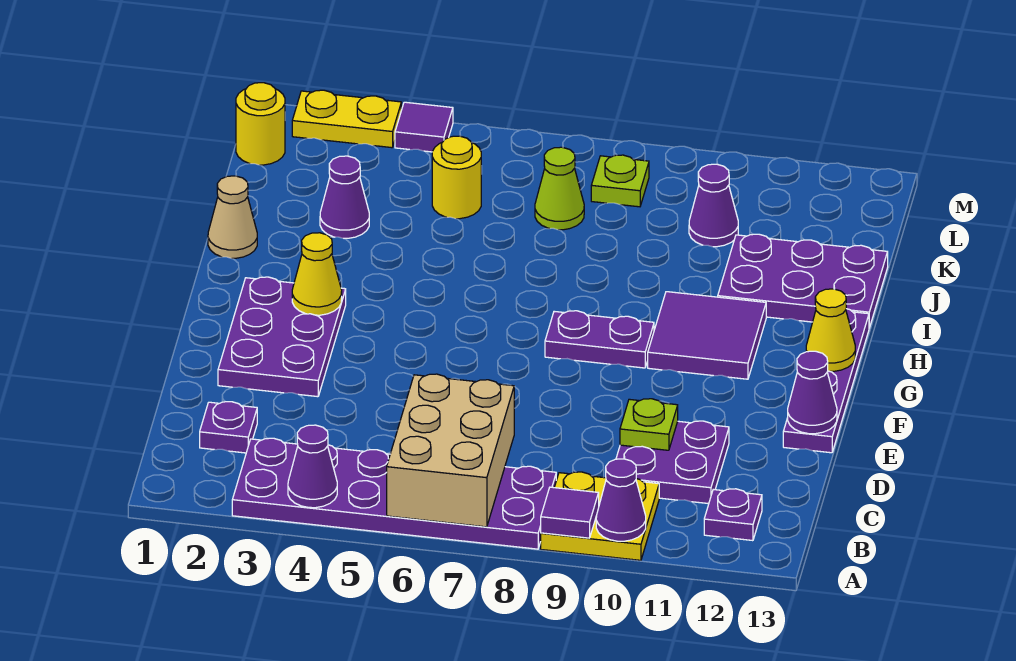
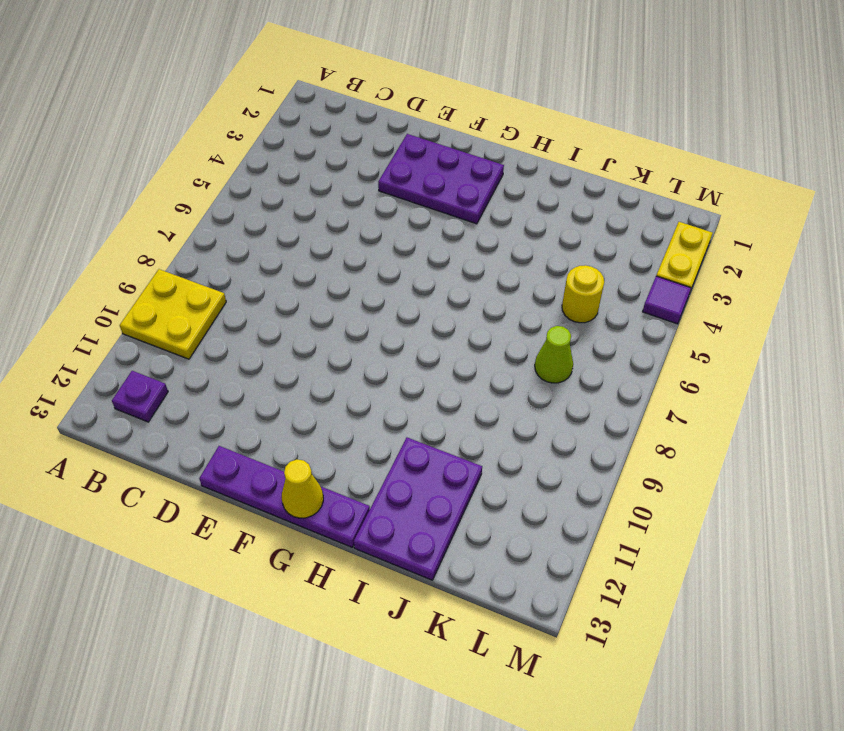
none -> purple 2x6 plate [232,438,556,549]
none -> purple 1x1 plate [200,402,257,453]
none -> purple 2x2 plate [616,421,729,504]

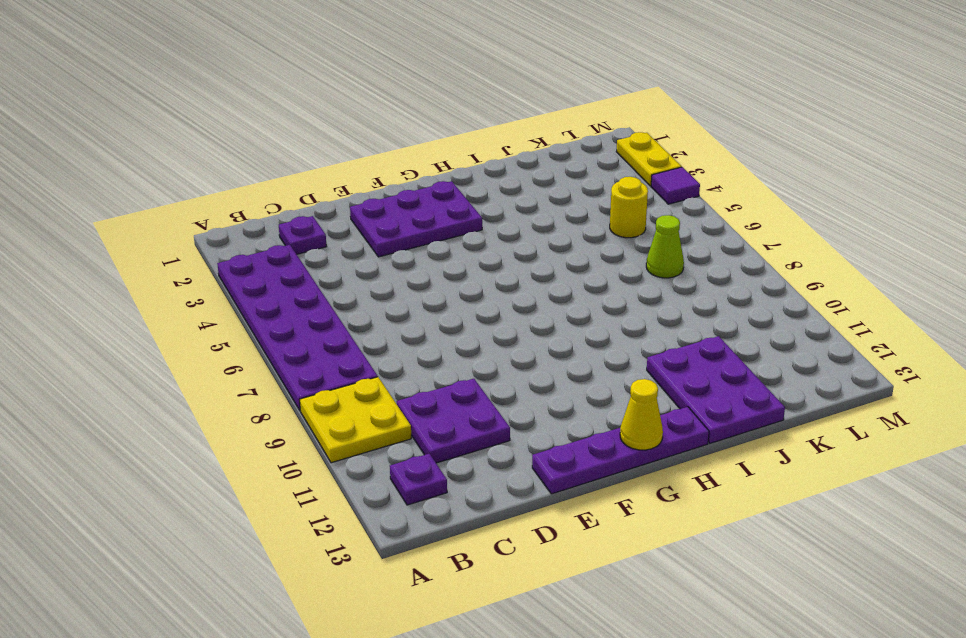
none -> purple 1x2 plate [545,311,654,368]
none -> purple 2x2 tile [648,292,766,379]
none -> tan 1x1 cone [208,176,257,258]

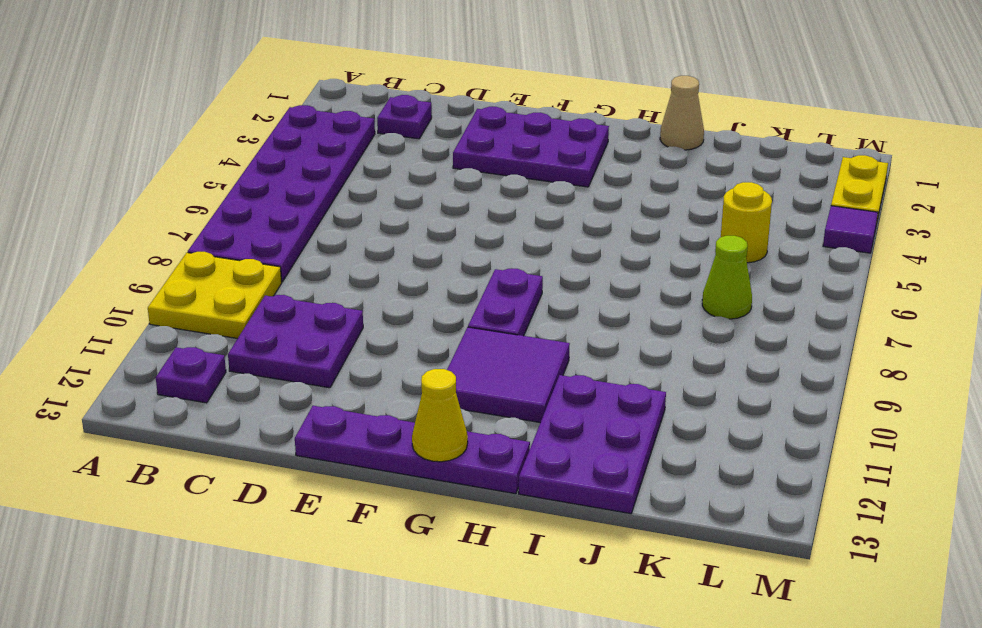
none -> purple 1x1 cone [320,156,369,238]
none -> purple 1x1 cone [689,164,738,247]
none -> yellow 1x1 round brick [236,83,285,165]

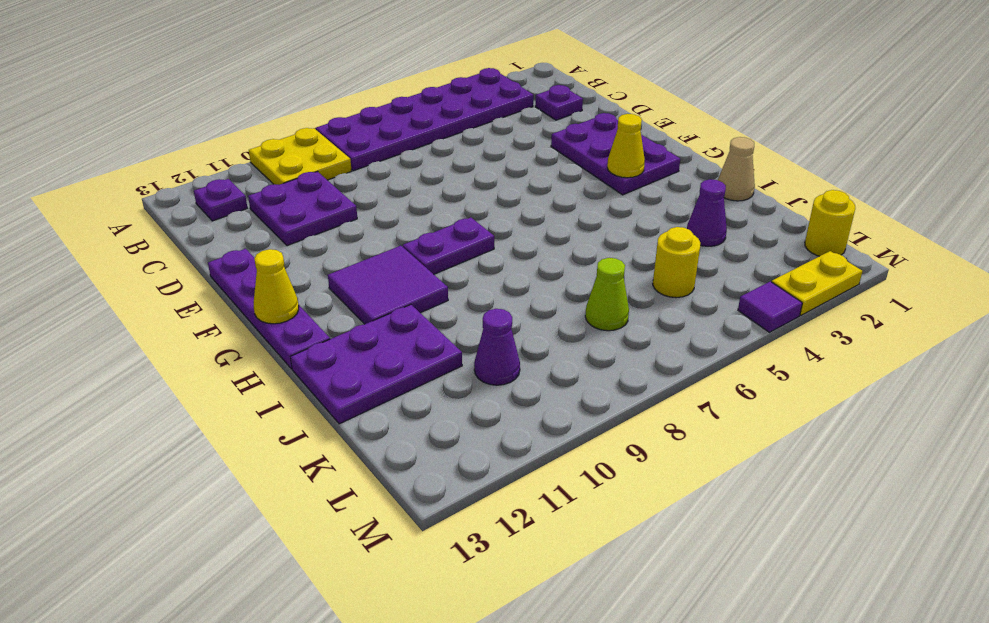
none -> lime 1x1 plate [591,155,649,207]
none -> purple 1x1 cone [288,425,337,508]
none -> tan 2x3 brick [387,374,514,527]

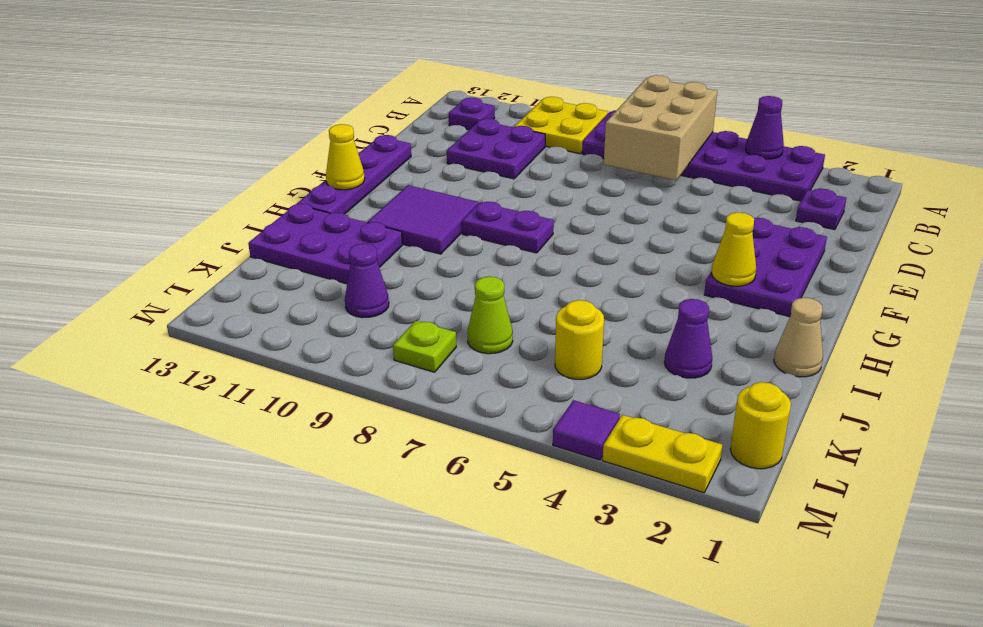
none -> purple 1x1 tile [541,487,599,538]
none -> purple 1x1 cone [596,459,646,541]
none -> lime 1x1 plate [620,399,678,450]

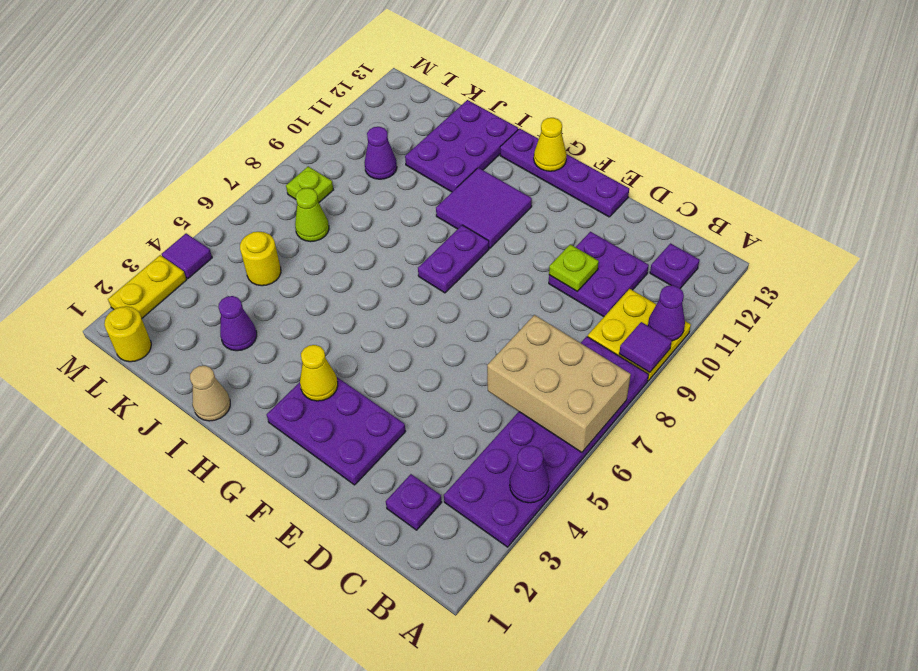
none -> purple 1x1 cone [788,351,837,434]

